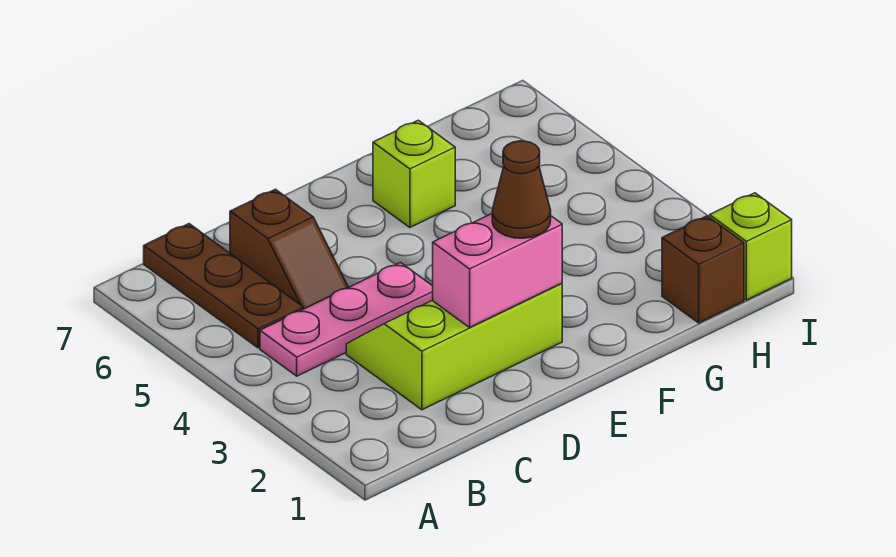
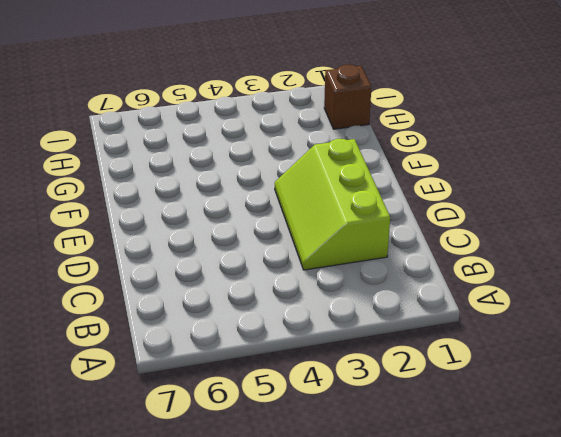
none -> pink 1x3 plate [260,263,433,376]
none -> brown 1x3 plate [144,224,303,348]

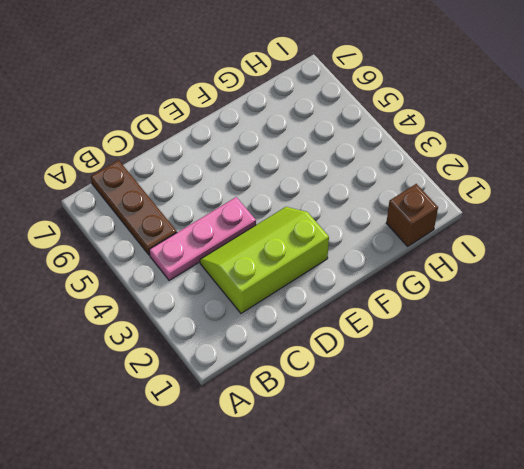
none -> brown 1x2 slope [230,189,348,309]
none -> lime 1x1 brick [373,120,455,227]

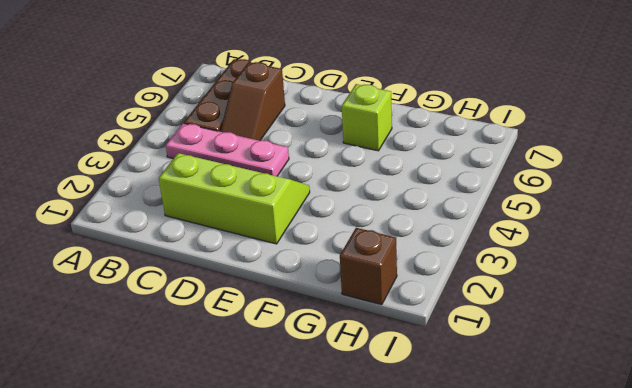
none -> lime 1x1 brick [710,193,792,300]
none -> pink 1x2 brick [433,214,562,327]

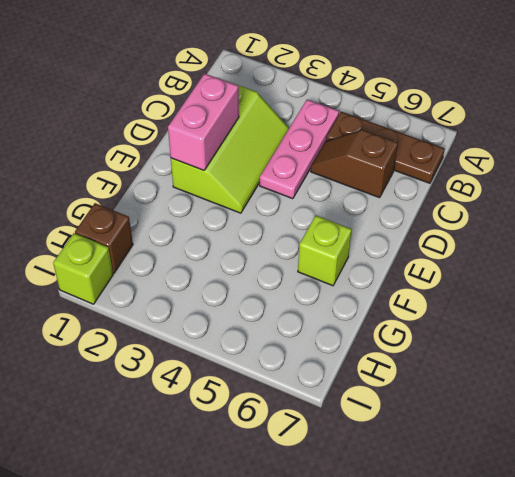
none -> brown 1x1 cone [492,141,551,238]

